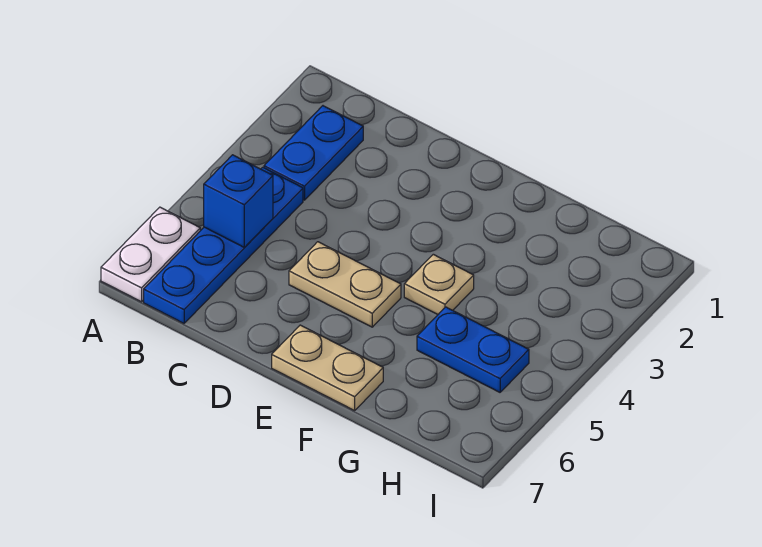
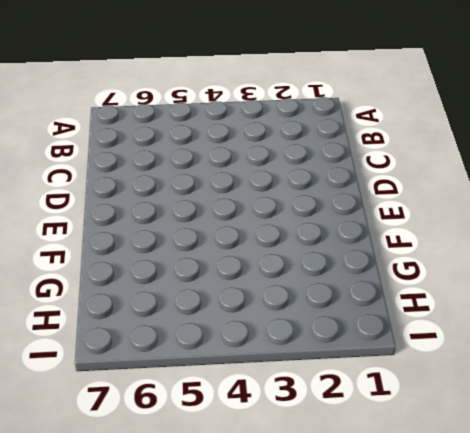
none -> white 1x2 plate [101,207,200,302]
none -> blue 1x2 plate [264,106,363,200]

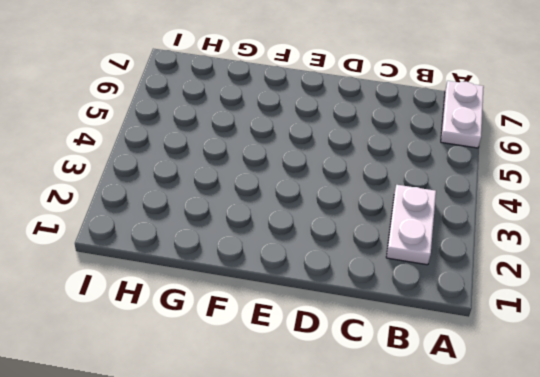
white 1x2 plate [386,185,436,265] -> blue 1x2 plate [264,106,363,200]
none -> blue 1x4 plate [144,167,303,323]
none -> tan 1x2 plate [289,242,401,327]

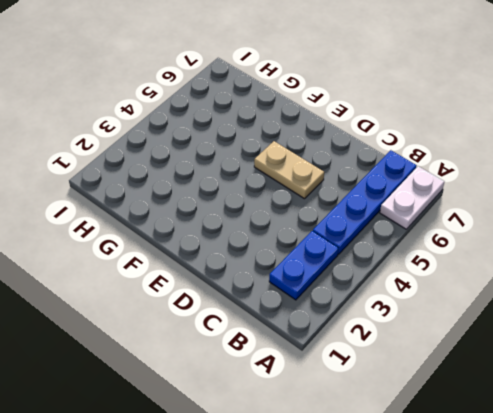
none -> tan 1x2 plate [272,325,383,411]
none -> tan 1x1 plate [404,254,474,314]

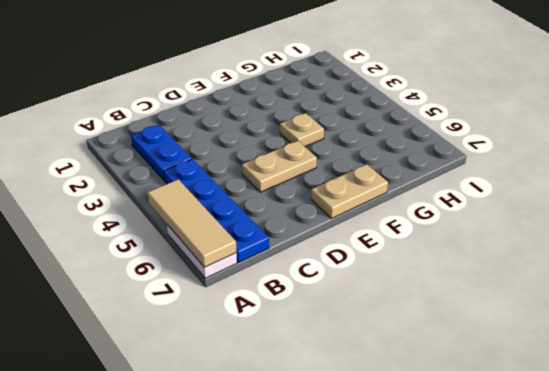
tan 1x3 tile [148,179,236,267] -> none
none -> blue 1x2 plate [417,307,529,392]
none -> blue 1x1 brick [204,155,273,248]

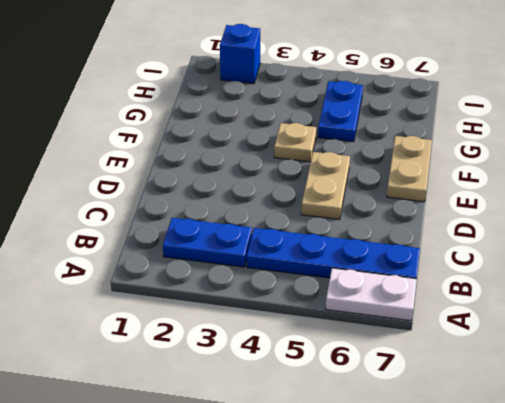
blue 1x1 brick [220,24,260,84] -> blue 1x1 brick moved to [204,155,273,248]

